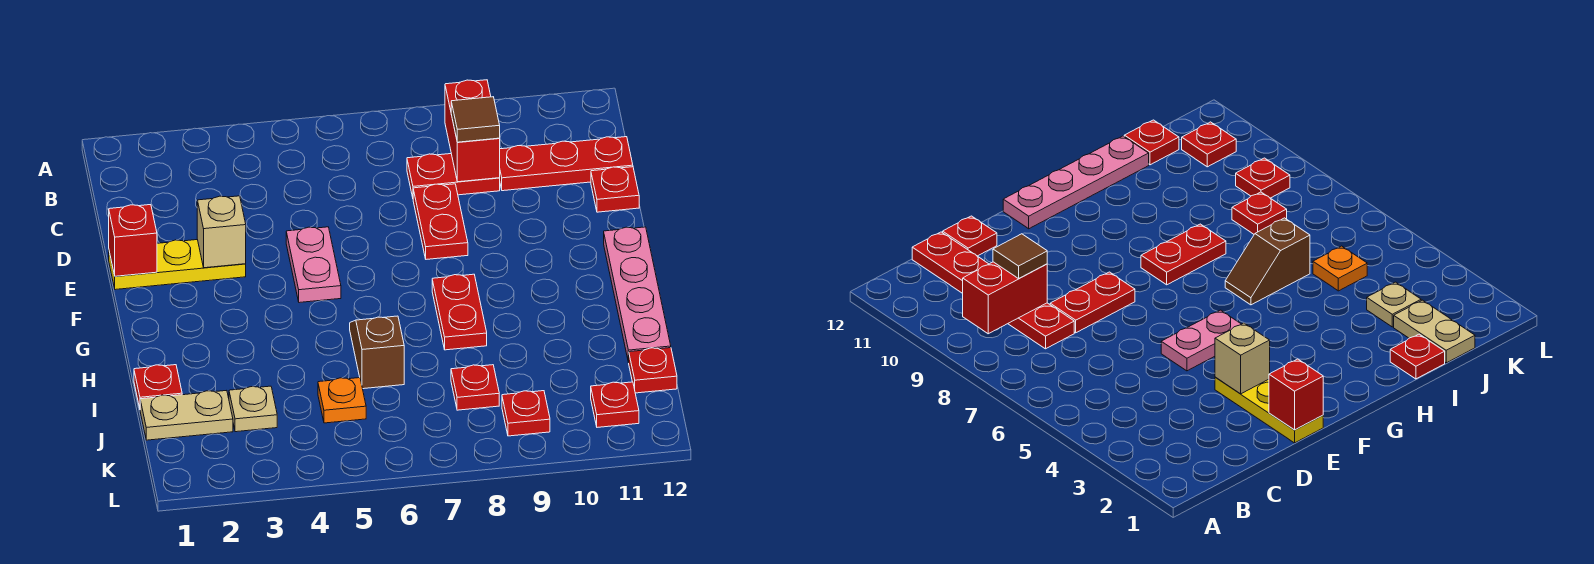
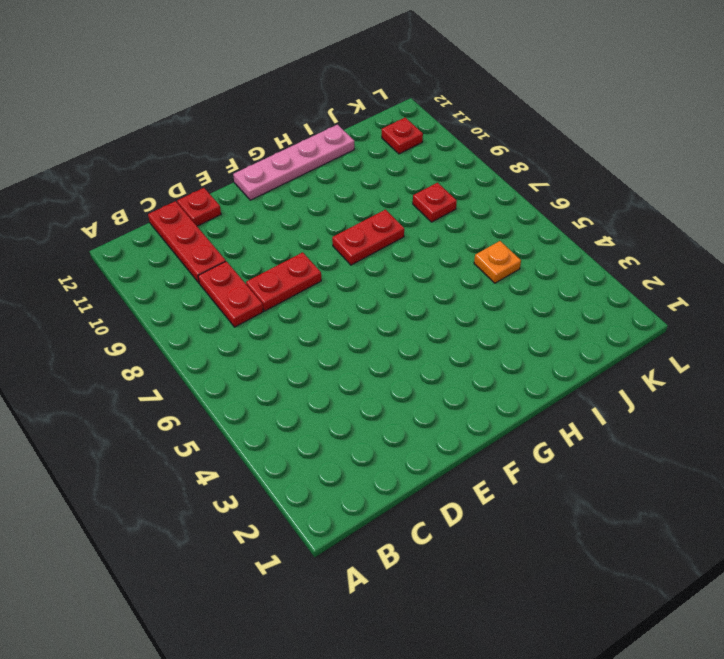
none -> yellow 1x3 plate [109,240,246,290]
none -> pink 1x2 plate [286,227,341,303]
none -> brown 1x2 slope [350,316,404,389]

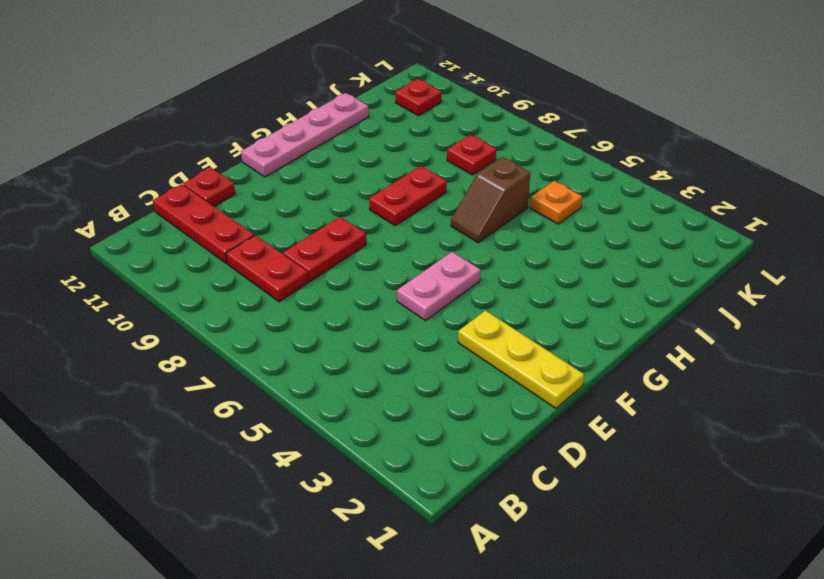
none -> red 1x1 plate [134,365,182,408]
none -> tan 1x2 plate [140,390,233,440]
none -> tan 1x1 plate [229,386,277,432]

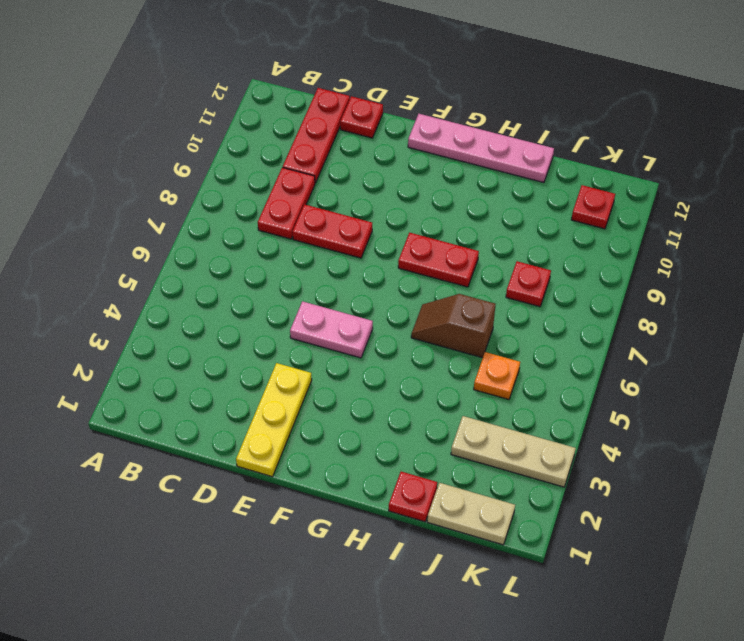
tan 1x2 plate [427,483,515,545] -> tan 1x2 plate turned to [140,390,233,440]
tan 1x3 plate [451,416,576,487] -> tan 1x1 plate [229,386,277,432]
none -> red 1x1 plate [629,348,677,393]
none -> red 1x1 plate [502,391,550,436]
none -> red 1x2 brick [445,80,500,182]

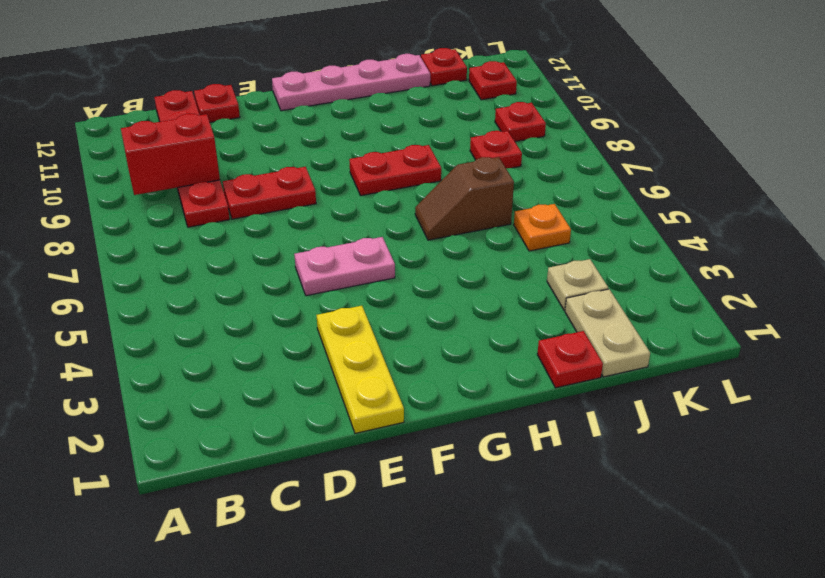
none -> red 1x1 brick [109,205,157,276]
none -> tan 1x1 brick [197,196,246,268]
none -> brown 1x1 tile [451,97,500,142]

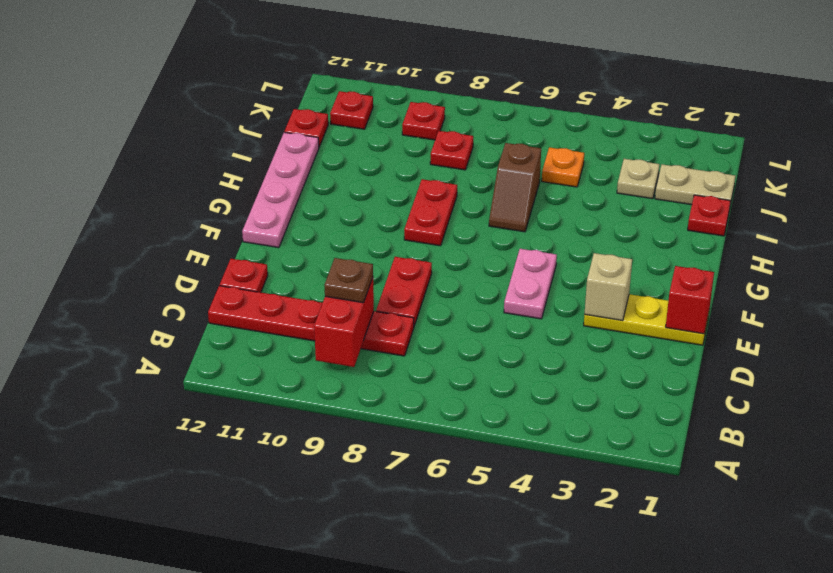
brown 1x1 plate [325,258,373,303] -> brown 1x1 tile [451,97,500,142]

